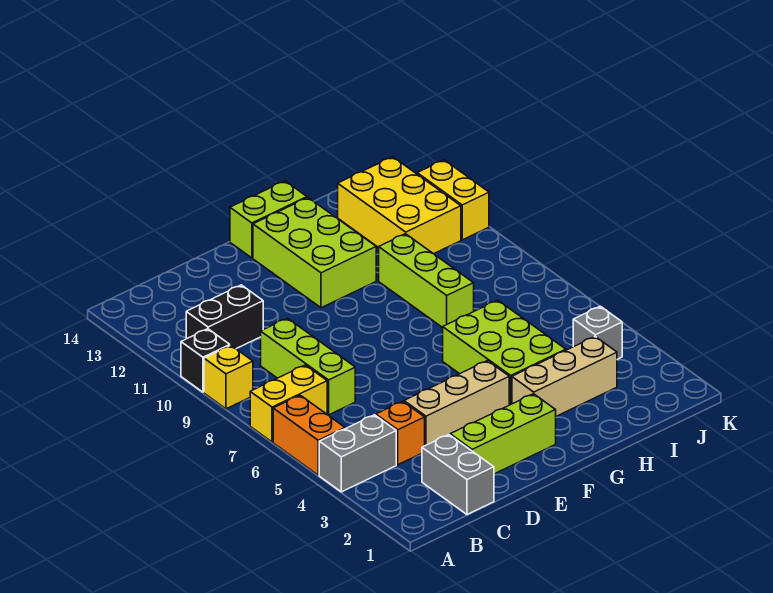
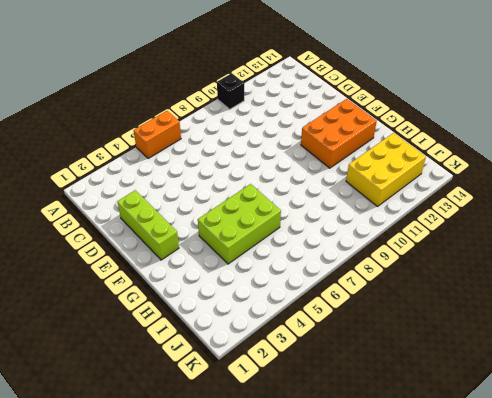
orange 2x3 brick [301,99,377,168] -> lime 2x3 brick [253,198,376,308]
none -> grey 1x2 brick [319,415,396,492]
none -> yellow 1x2 brick [250,365,327,442]
none -> yellow 1x1 brick [204,345,253,409]

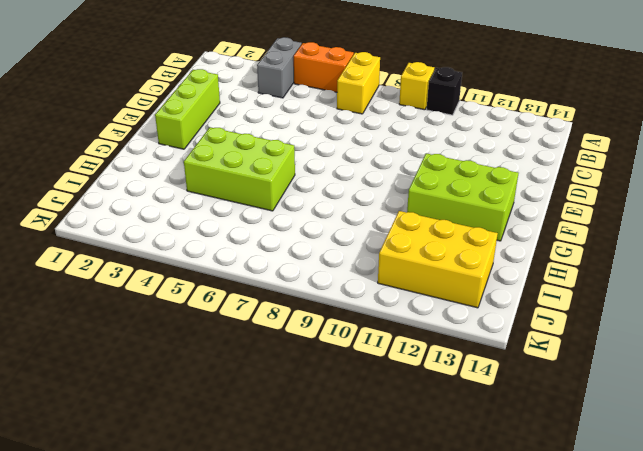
none -> black 1x2 brick [186,285,263,349]
none -> grey 1x2 brick [422,435,494,515]
none -> orange 1x1 brick [376,401,425,465]

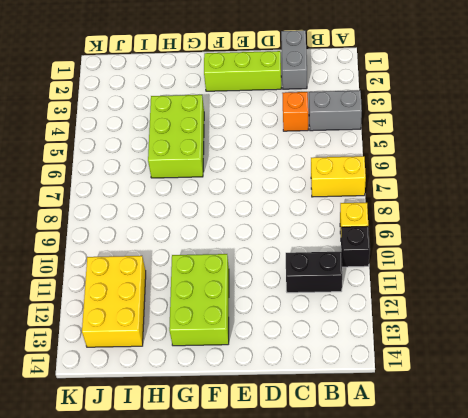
none -> orange 1x2 brick [273,395,345,475]
none -> lime 1x3 brick [261,318,355,415]
none -> tan 1x3 brick [404,361,509,446]

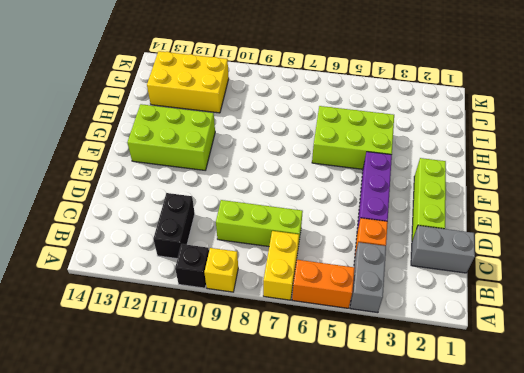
purple 1x3 brick [357,152,392,232] -> tan 1x3 brick [404,361,509,446]
none -> lime 1x2 brick [230,181,307,258]
none -> tan 1x3 brick [512,337,617,416]
none -> lime 1x3 brick [379,234,474,328]

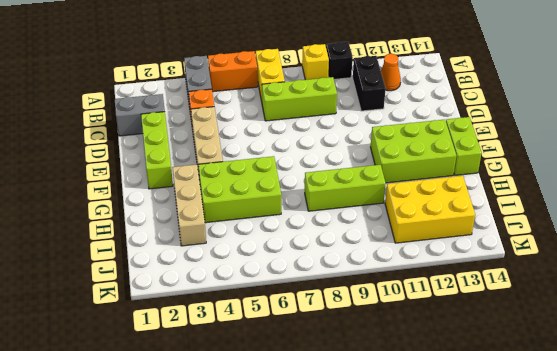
orange 1x1 cone [381,54,401,91] -> none
none -> grey 1x1 brick [573,306,622,359]
none -> yellow 1x2 brick [417,160,489,240]

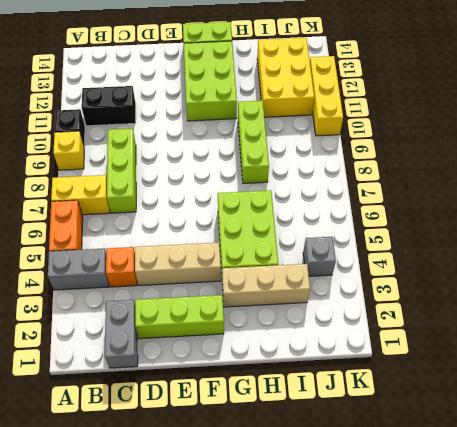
yellow 1x3 brick [310,56,343,136] -> yellow 1x2 brick [417,160,489,240]

